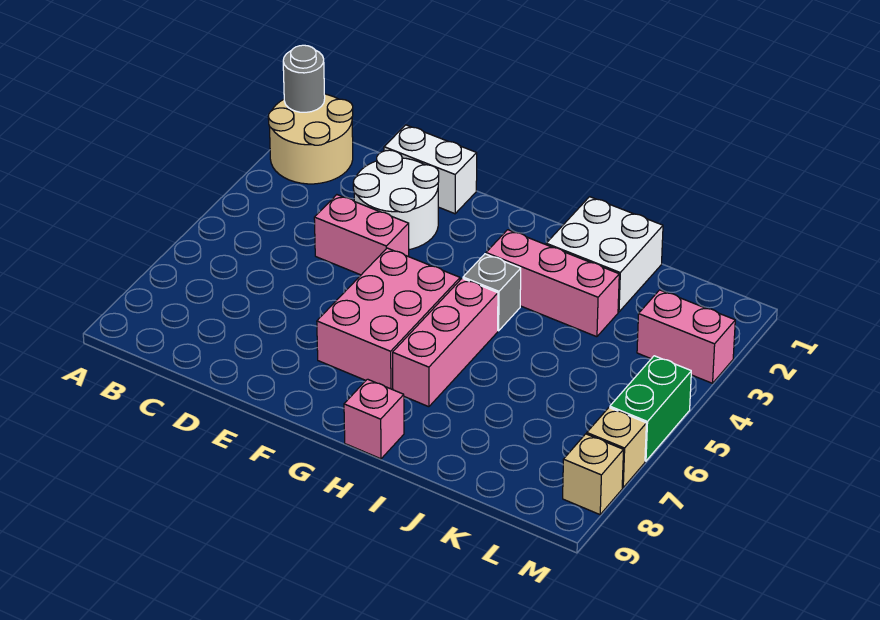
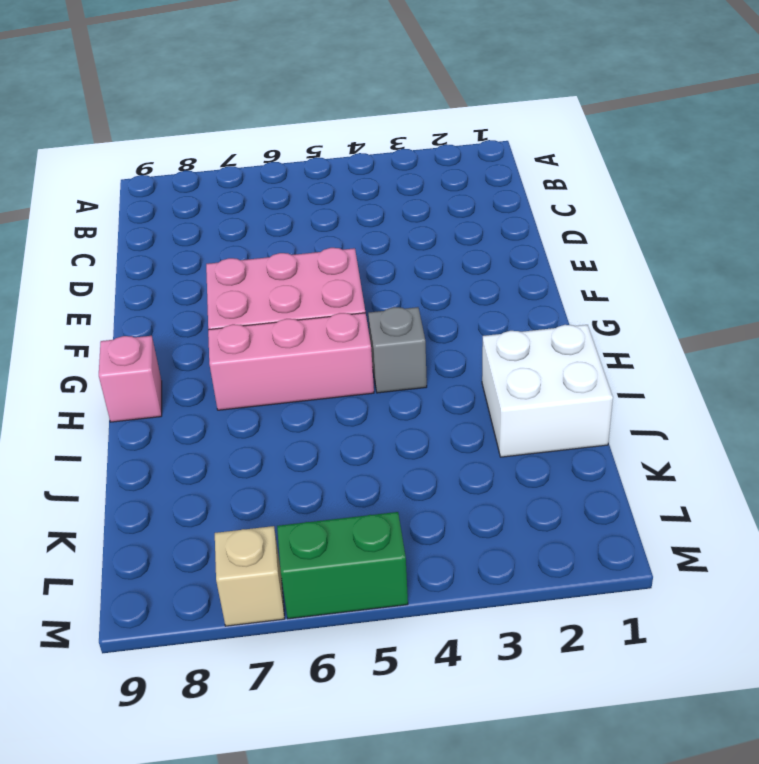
none -> tan 2x2 round brick [268,94,353,184]
none -> white 1x2 brick [384,125,477,214]
none -> white 2x2 round brick [353,150,439,250]

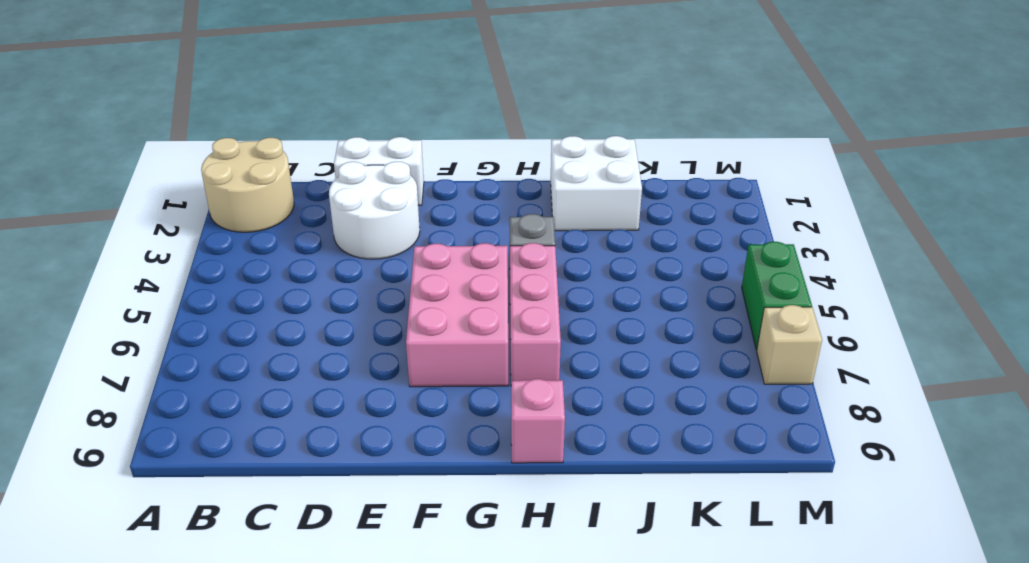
none -> pink 1x2 brick [314,195,409,275]
none -> pink 1x3 brick [486,230,619,337]
none -> pink 1x2 brick [637,290,735,383]

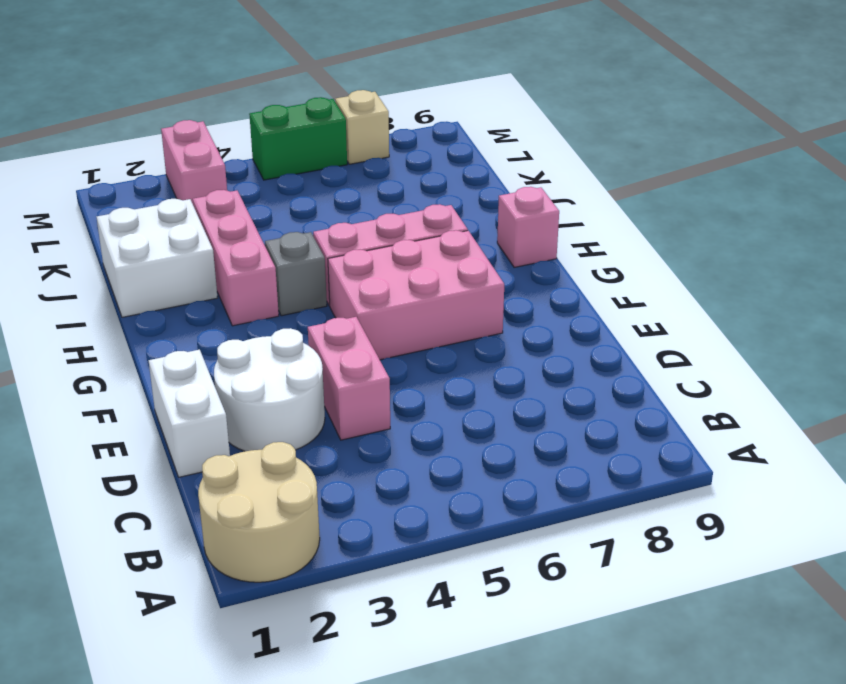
none -> tan 1x1 brick [563,434,624,515]
none -> grey 1x1 round brick [283,45,325,112]

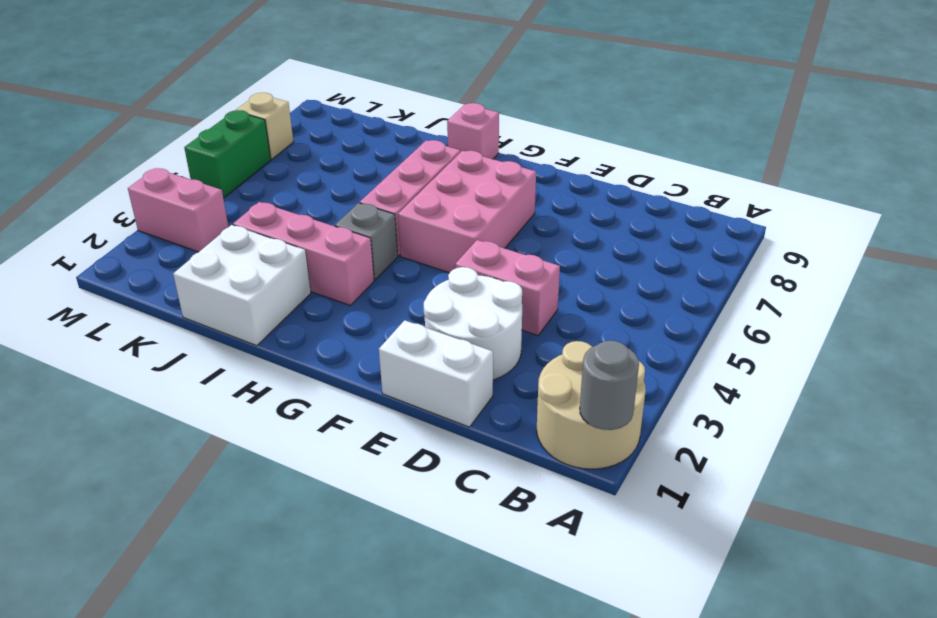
none -> tan 1x1 brick [563,434,624,515]

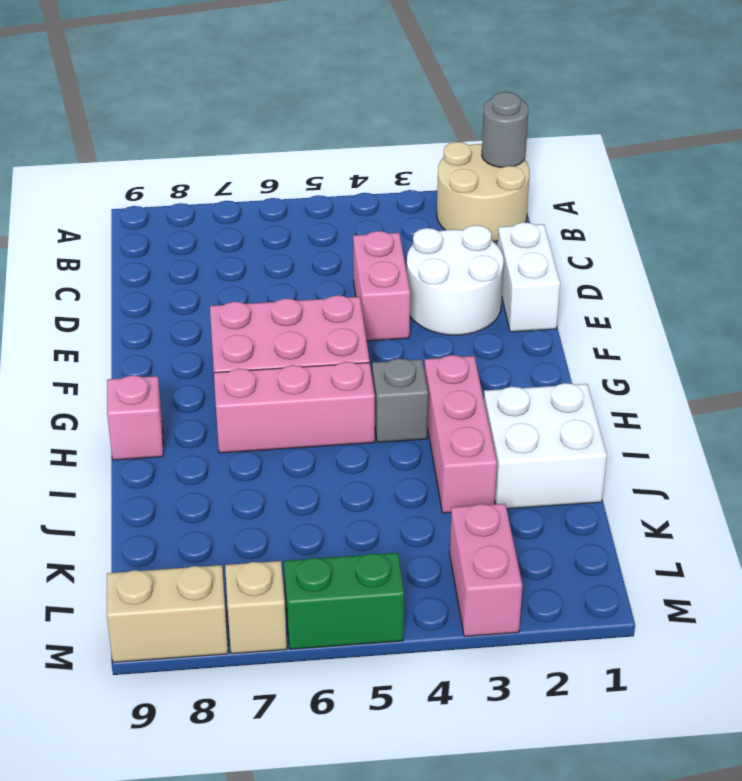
tan 1x2 brick [107,565,228,662] -> tan 1x1 brick [563,434,624,515]

